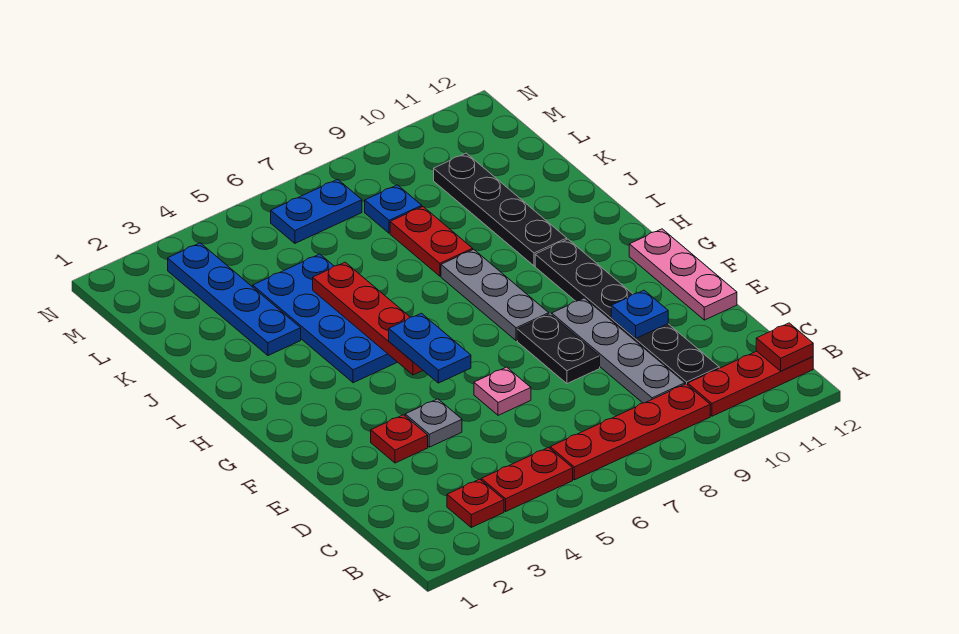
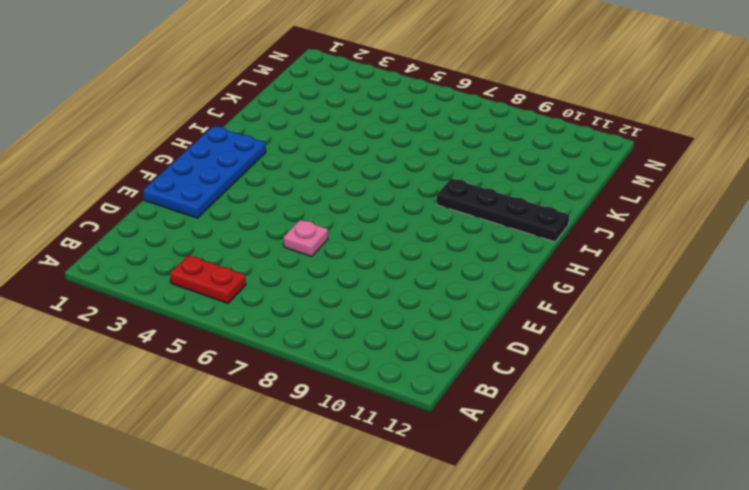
blue 2x4 plate [143,126,266,218] -> blue 2x4 plate moved to [253,254,397,383]
black 1x4 plate [437,178,569,242] -> black 1x4 plate turned to [434,153,567,266]
none -> red 1x1 plate [447,479,504,527]
none -> red 1x4 plate [550,384,710,480]
none -> red 1x3 plate [688,351,813,416]

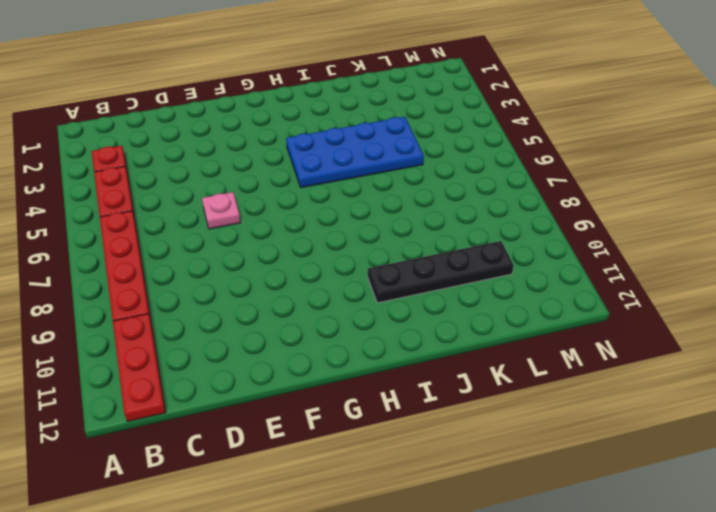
none -> grey 1x4 plate [552,298,685,403]
none -> black 1x6 plate [535,239,719,385]
none -> red 1x1 plate [371,415,428,463]

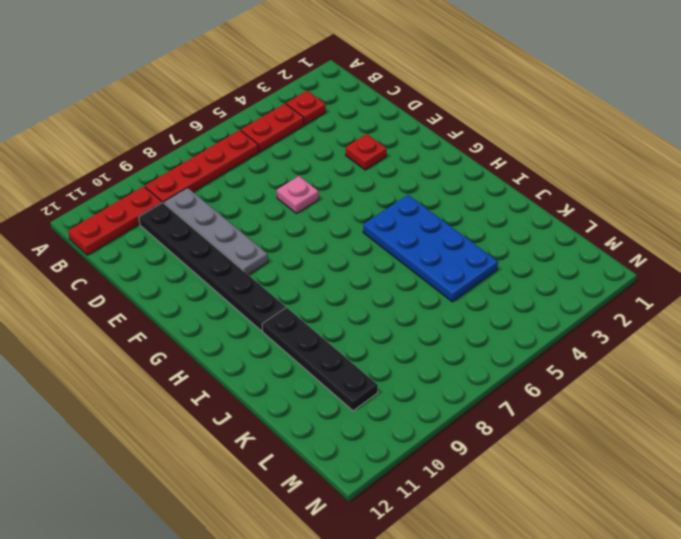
none -> grey 1x1 plate [405,399,462,447]
none -> black 1x2 plate [517,314,600,384]
none -> pink 1x3 plate [629,229,737,320]

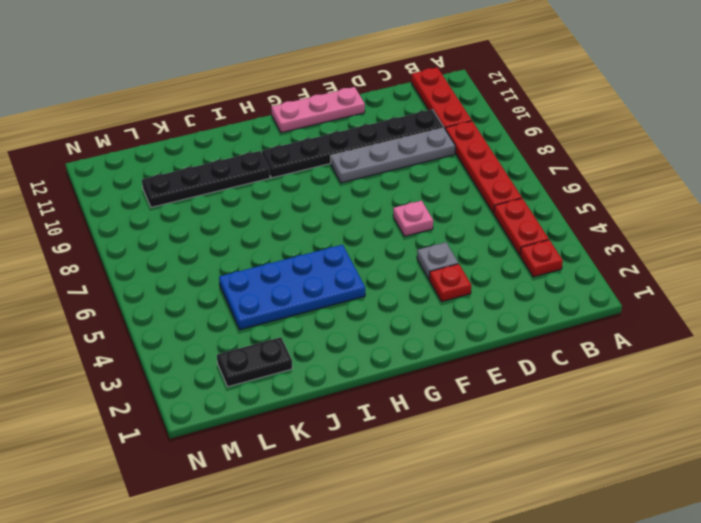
black 1x2 plate [217,337,292,387] -> black 1x2 plate moved to [517,314,600,384]
none -> grey 1x3 plate [441,249,549,341]
none -> blue 1x4 plate [168,243,301,356]
none -> red 1x2 plate [390,207,473,276]

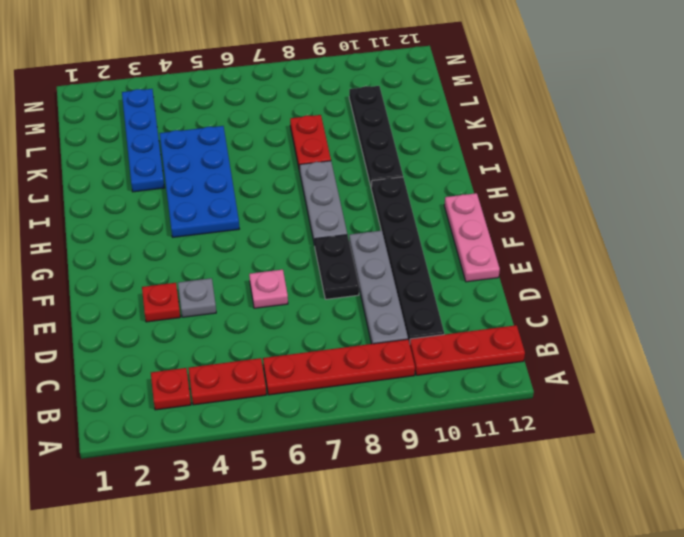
none -> blue 1x1 plate [365,185,422,233]
none -> blue 1x2 plate [271,179,362,243]
none -> red 1x1 plate [756,323,813,371]

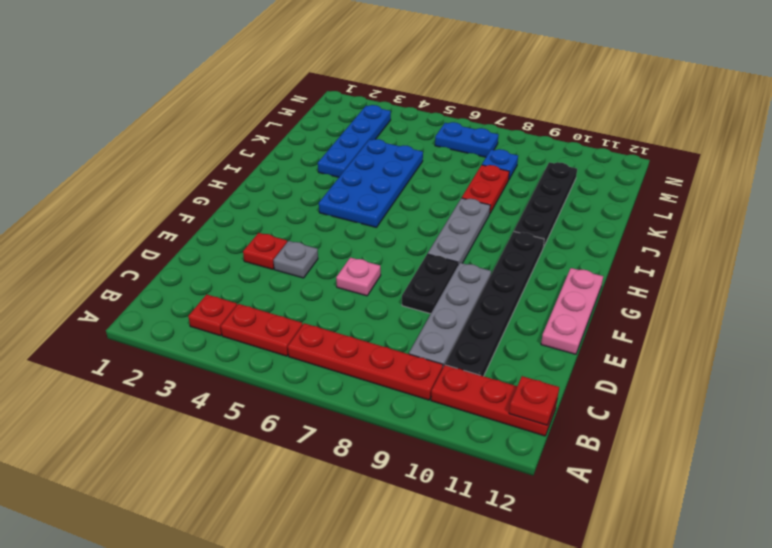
none -> blue 1x1 plate [611,290,668,339]
none -> red 1x4 plate [313,262,423,375]
none -> blue 1x2 plate [389,313,471,383]

